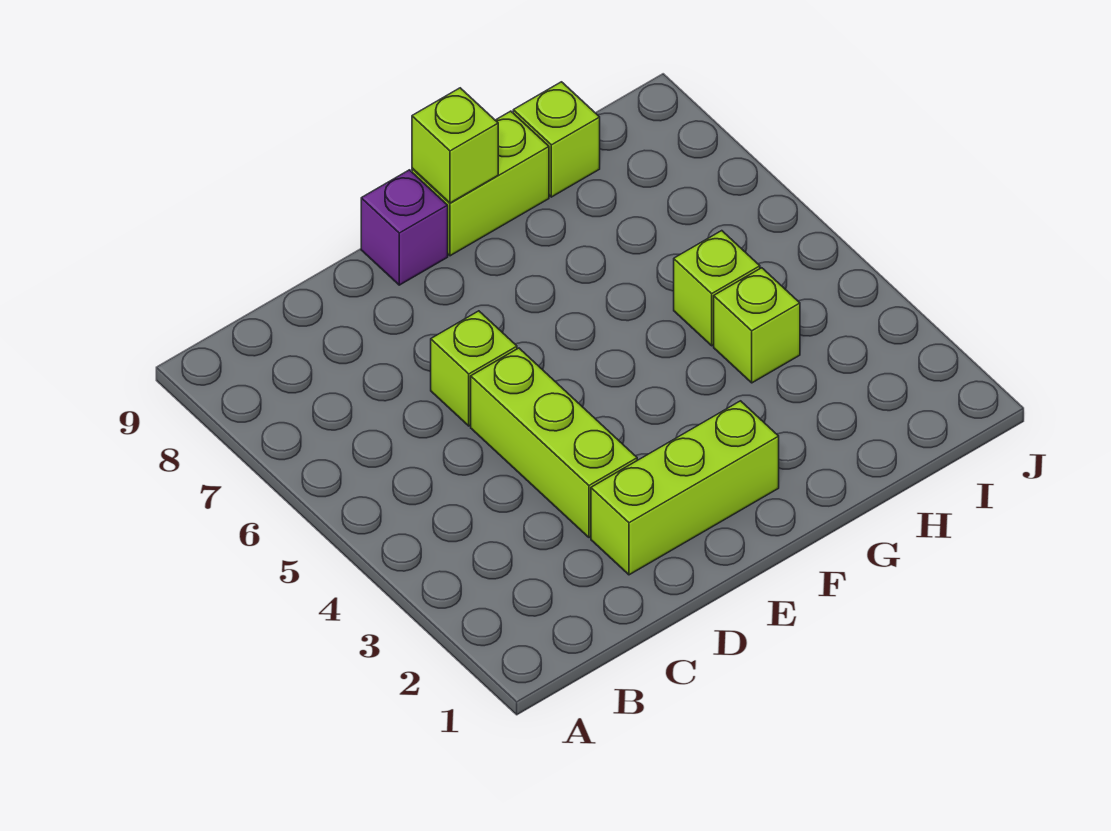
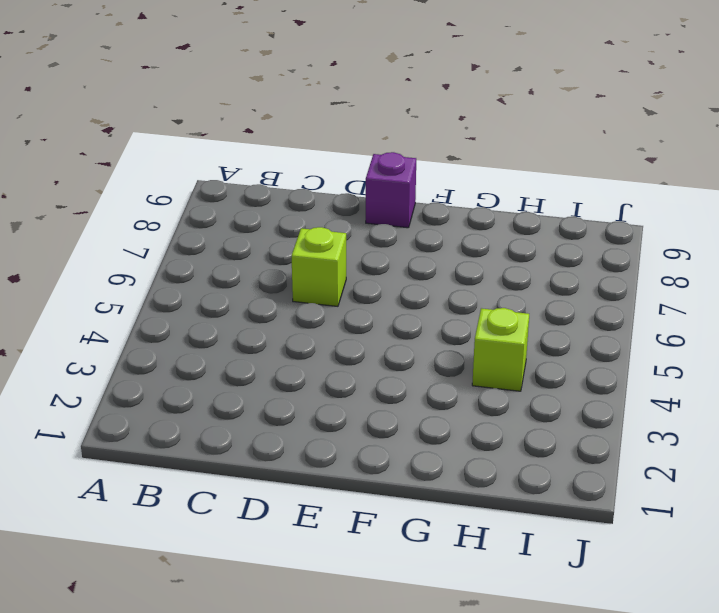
none -> lime 1x3 brick [591,401,779,575]
none -> lime 1x3 brick [471,348,637,538]

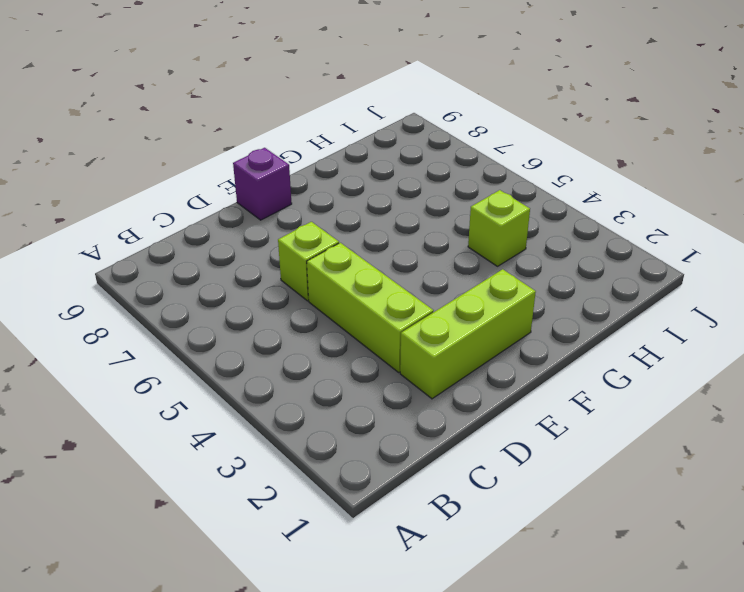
none -> lime 1x2 brick [412,111,549,256]
none -> lime 1x1 brick [674,231,760,346]

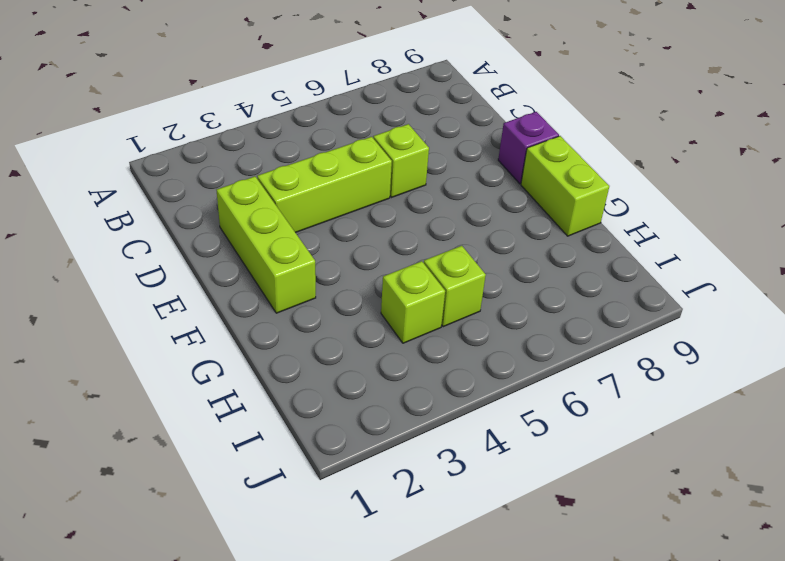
none -> lime 1x1 brick [513,82,600,197]
none -> lime 1x1 brick [412,88,498,203]

